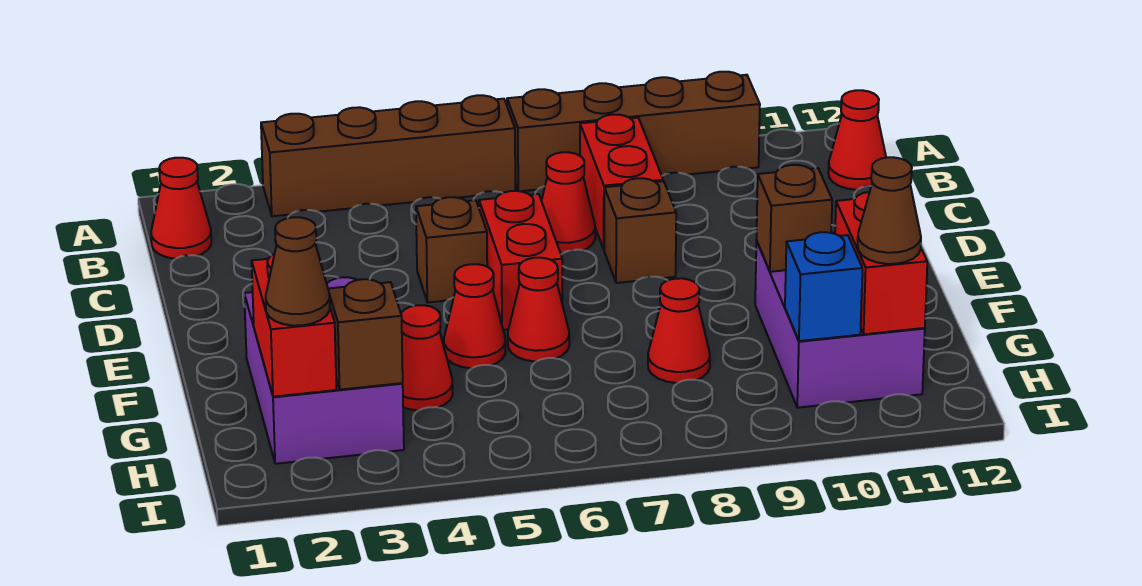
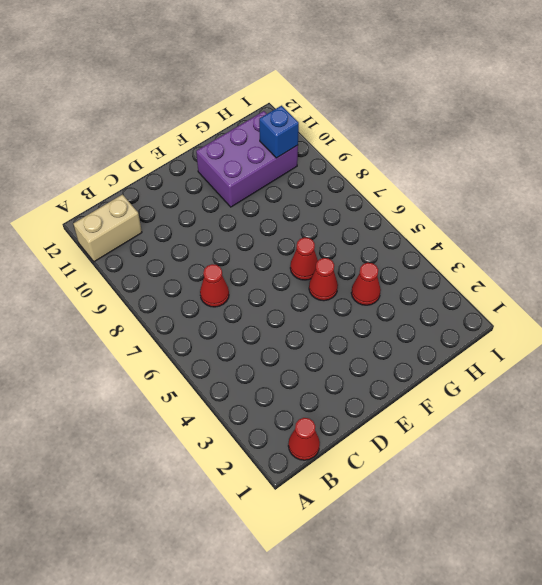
tan 1x2 brick [73,195,142,262] -> none
none -> brown 1x4 brick [261,95,515,216]
none -> brown 1x4 brick [507,72,760,191]
none -> red 1x2 brick [580,115,663,249]

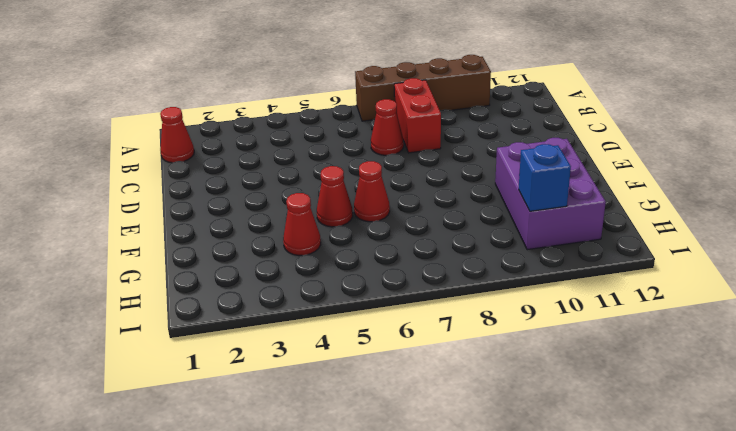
none -> brown 1x4 brick [261,95,515,216]
none -> red 1x1 cone [828,90,886,190]
none -> brown 1x1 brick [416,197,487,302]

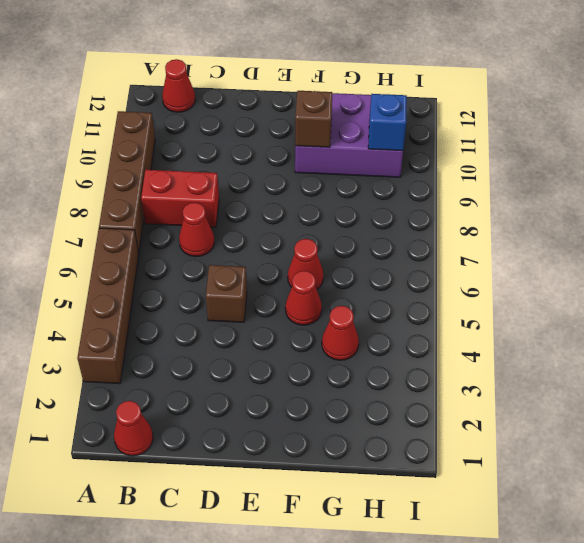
none -> red 1x2 brick [479,191,562,330]
none -> brown 1x1 brick [604,178,676,283]
none -> purple 2x3 brick [244,277,404,464]

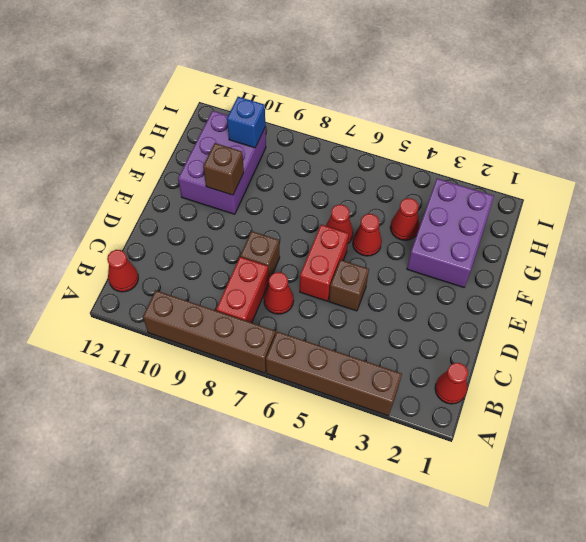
none -> red 1x1 cone [648,278,710,383]
none -> red 1x2 brick [252,255,336,397]
none -> red 1x2 brick [835,192,927,334]

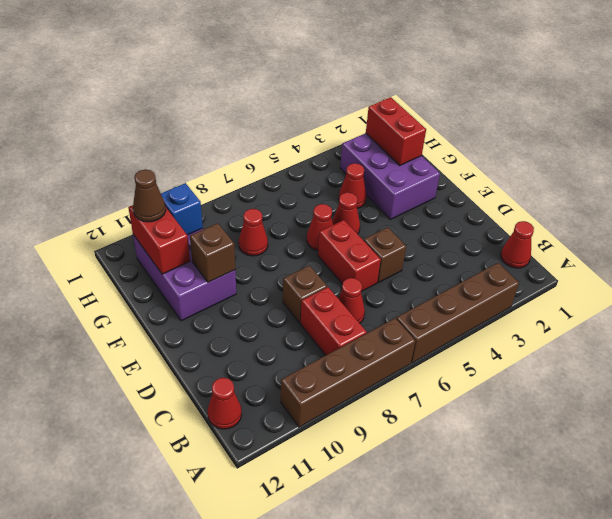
none -> brown 1x1 brick [328,279,403,390]
none -> brown 1x1 cone [266,217,330,326]

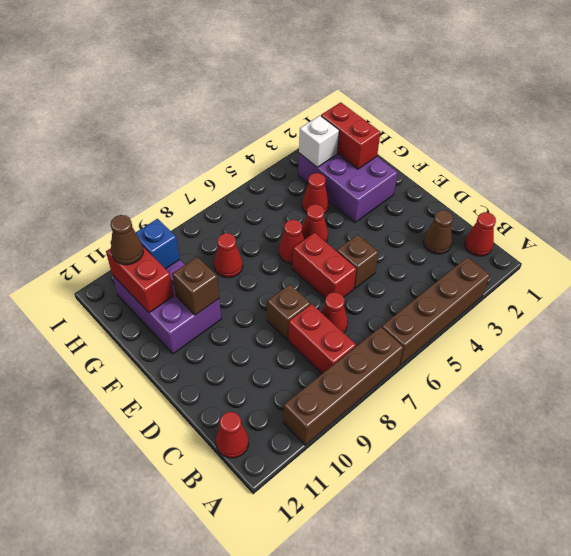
brown 1x1 cone [423,210,453,254] -> brown 1x1 cone moved to [266,217,330,326]
white 1x1 brick [299,116,339,167] -> brown 1x1 brick [328,279,403,390]

